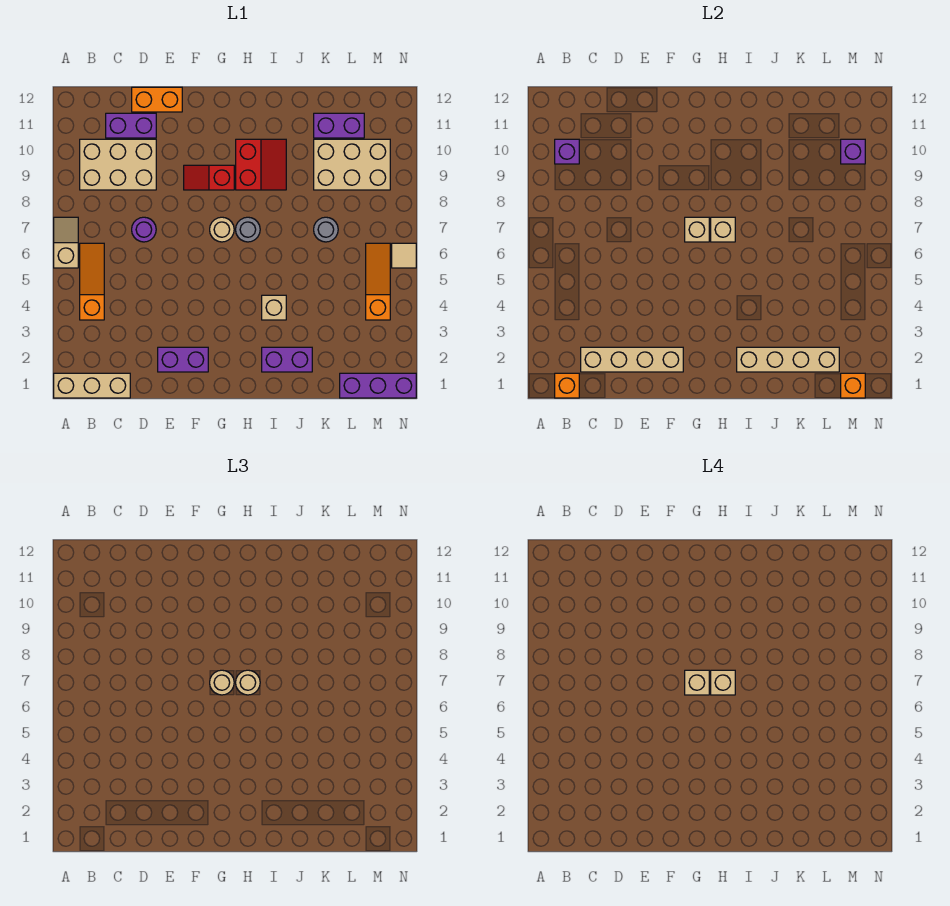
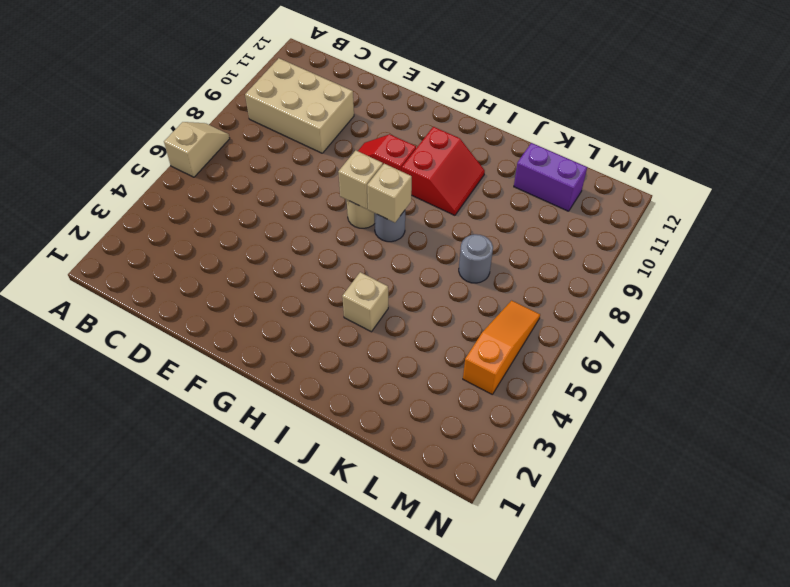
none -> tan 1x3 brick [54,373,130,398]
none -> orange 1x3 slope [80,243,104,320]
none -> purple 1x2 brick [106,113,156,138]
none -> purple 1x1 round brick [132,217,156,242]

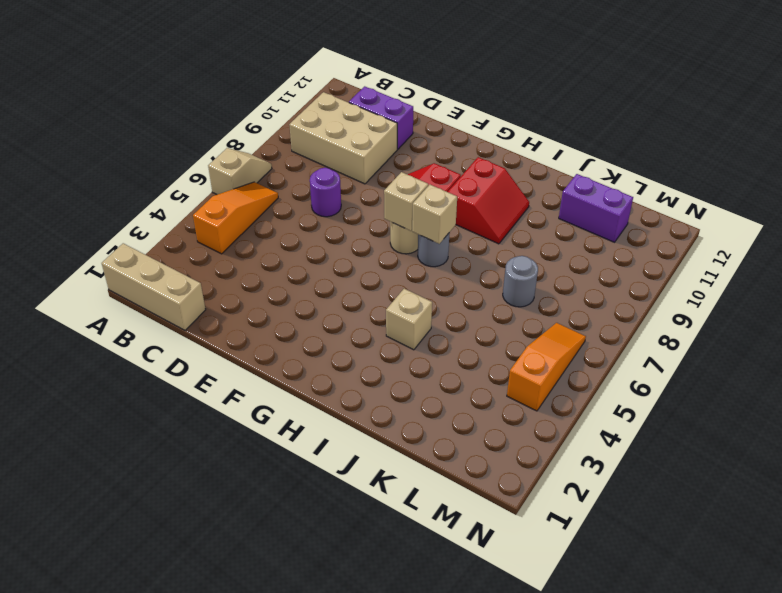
none -> orange 1x2 brick [132,87,182,112]
none -> purple 1x2 brick [158,347,208,372]
none -> purple 1x2 brick [262,347,312,372]
none -> tan 2x3 brick [314,139,390,190]

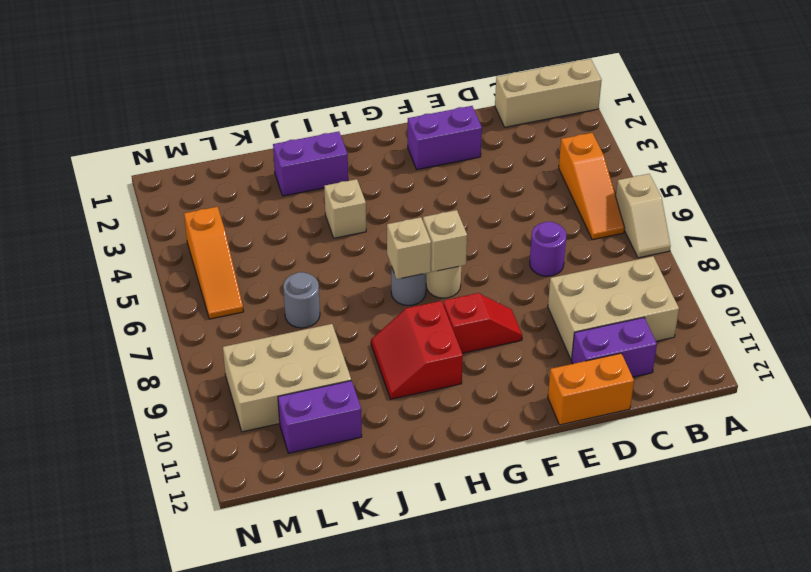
none -> purple 1x3 brick [340,373,416,398]
none -> tan 1x1 tile [392,243,416,268]
none -> orange 1x1 brick [555,373,579,398]
none -> purple 1x1 brick [555,139,579,164]

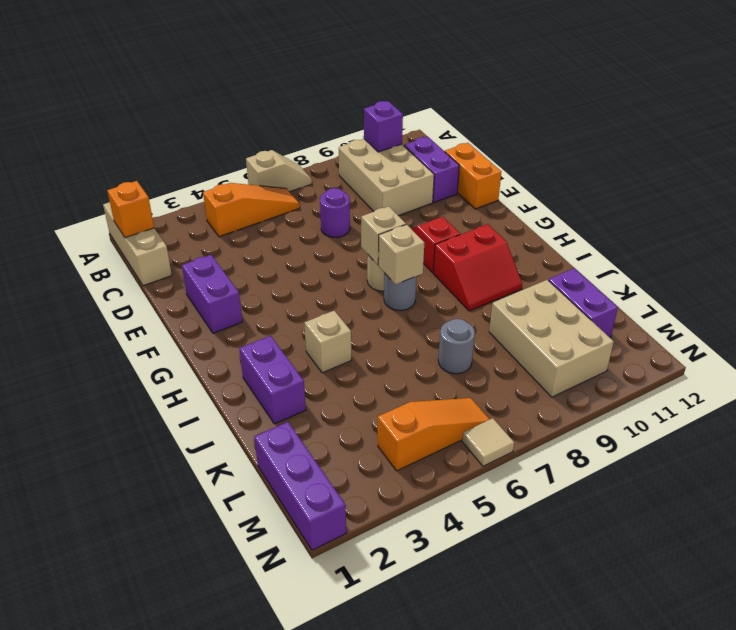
none -> tan 1x4 brick [581,347,683,372]
none -> tan 1x4 brick [737,347,839,372]
none -> orange 1x1 brick [841,373,865,398]
none -> purple 1x1 brick [841,139,865,164]

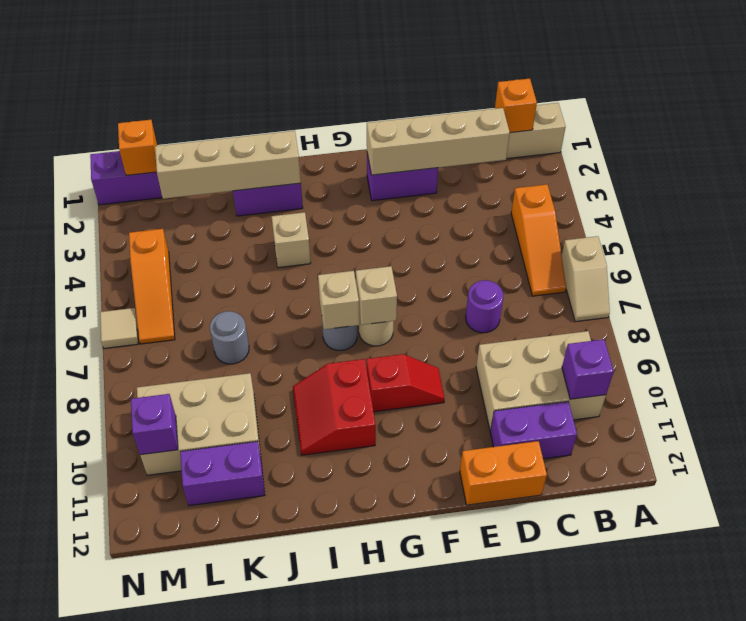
none -> tan 1x1 round brick [210,670,234,695]
none -> tan 1x1 round brick [236,670,260,695]
none -> tan 1x1 brick [685,670,709,695]
none -> tan 1x1 brick [711,670,735,695]

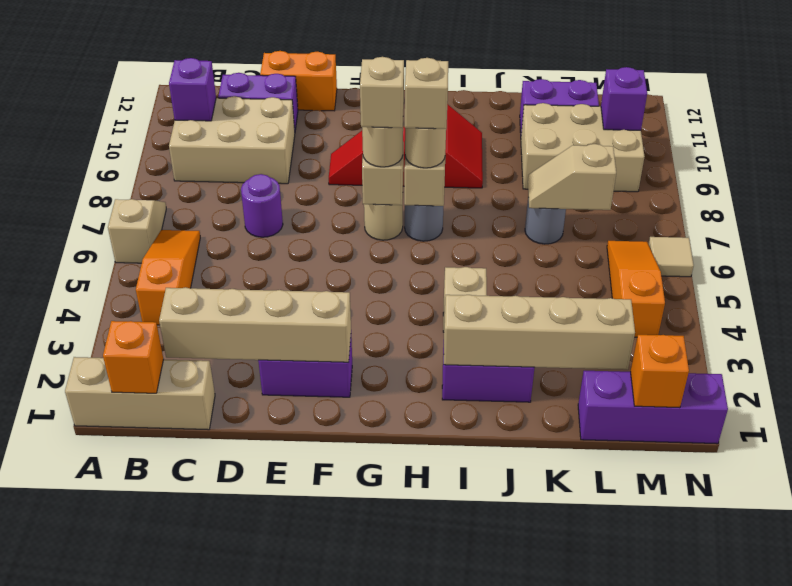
tan 1x2 slope [528,144,616,210] -> none

